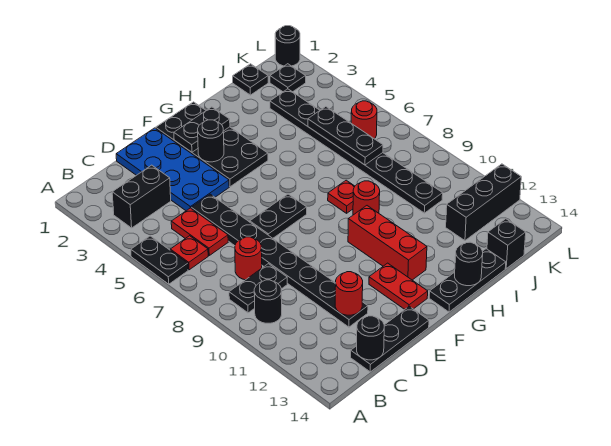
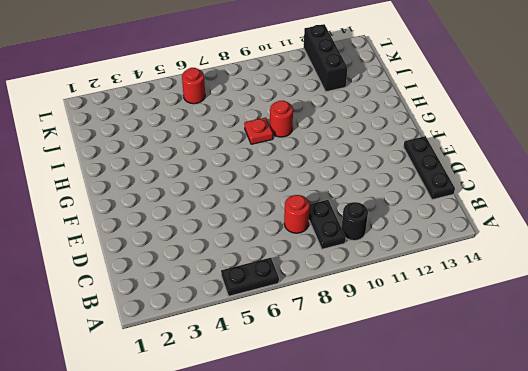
none -> black 1x2 brick [112,165,171,228]
none -> red 1x1 plate [170,236,208,270]
none -> red 1x2 plate [171,208,228,255]
none -> blue 2x4 plate [116,128,229,211]

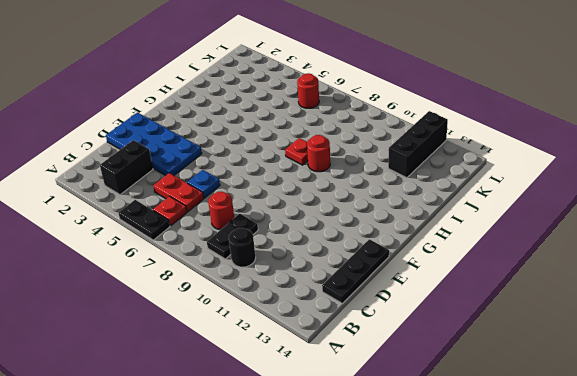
blue 1x1 plate [187,170,220,198] -> black 1x8 plate [191,194,368,327]
none -> black 1x2 plate [250,194,307,238]
none -> black 2x4 plate [156,102,268,187]
none -> red 1x2 plate [369,263,428,309]
none -> red 1x3 brick [348,206,427,280]

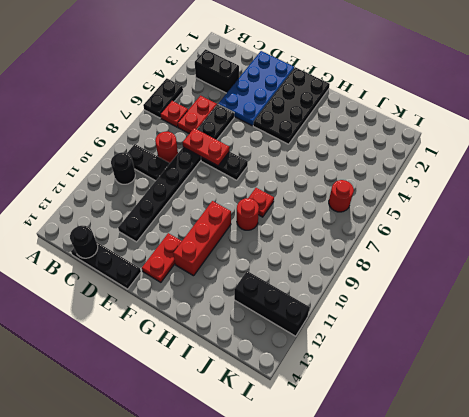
red 1x2 plate [183,128,229,166] -> none
none -> black 1x3 plate [429,249,506,312]
none -> black 1x1 plate [233,64,268,95]
none -> black 1x8 plate [270,89,443,213]
none -> black 1x1 brick [487,219,526,268]

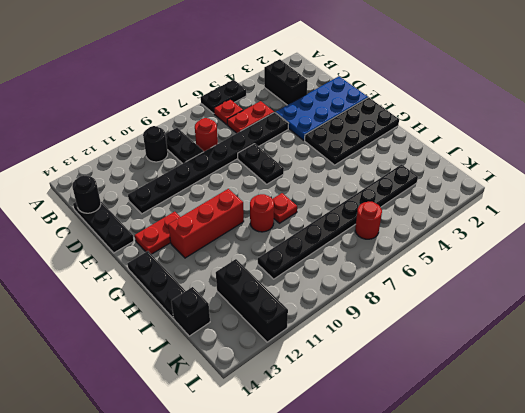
none -> black 1x1 plate [233,64,268,95]
none -> black 1x1 plate [270,64,306,92]
none -> black 1x1 round brick [275,26,300,66]
none -> red 1x1 round brick [335,272,363,315]

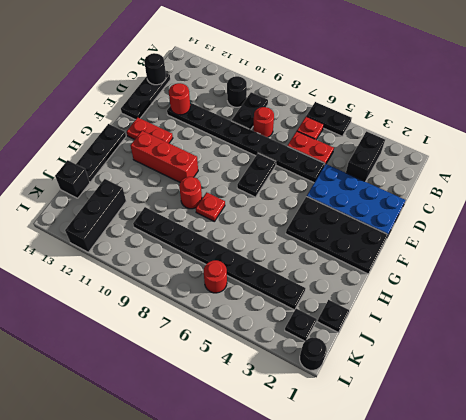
none -> black 1x2 plate [174,107,230,152]
none -> black 1x1 round brick [198,120,224,162]
none -> black 1x1 round brick [455,242,483,286]
none -> black 1x3 plate [308,107,383,165]

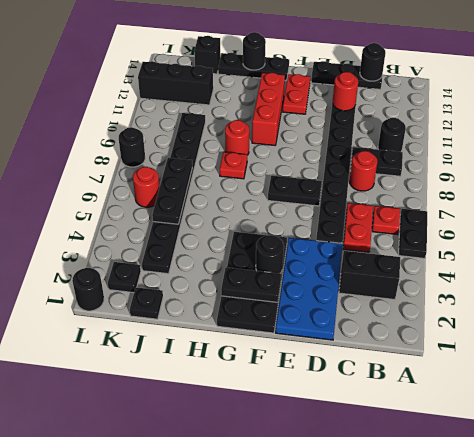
black 1x1 round brick [119,127,145,167] -> none

